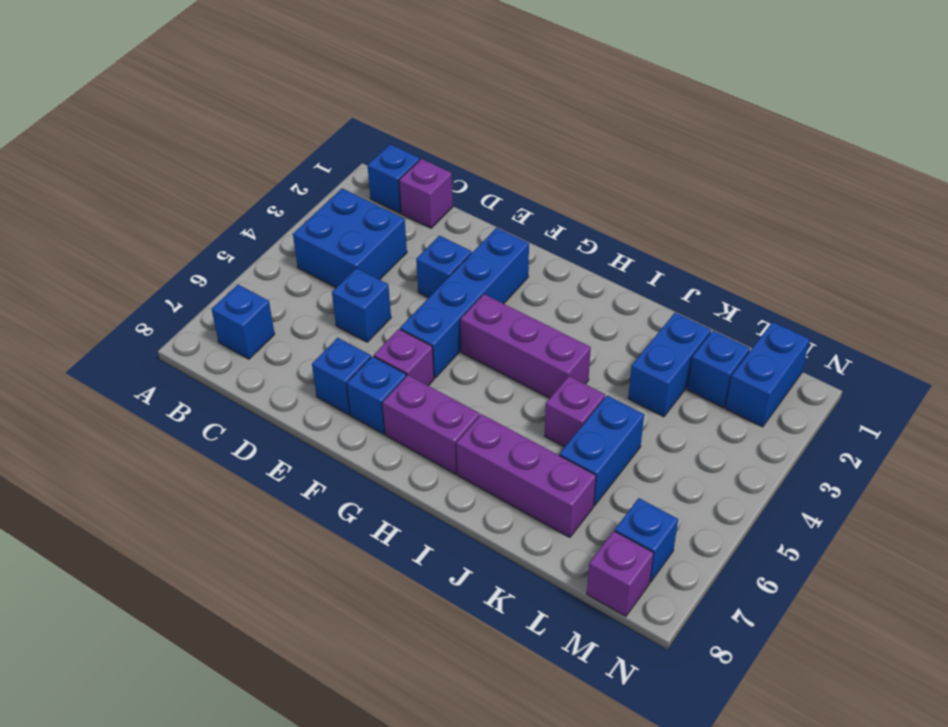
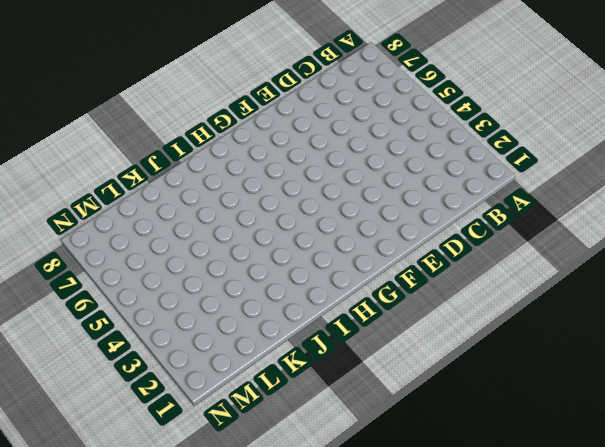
none -> blue 1x1 brick [367,144,420,213]
none -> blue 2x2 brick [293,188,407,288]
none -> blue 1x1 brick [212,285,275,359]

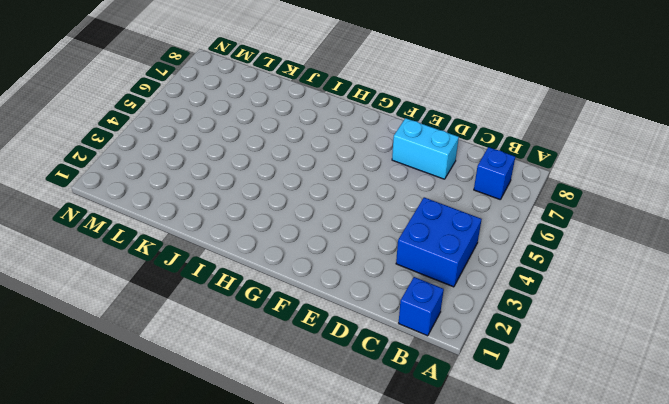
cyan 1x2 brick [392,118,459,179] -> blue 1x1 brick [312,338,371,415]
none -> purple 1x1 brick [399,159,453,228]
none -> blue 1x1 brick [332,268,391,342]
none -> blue 1x1 brick [416,236,472,298]

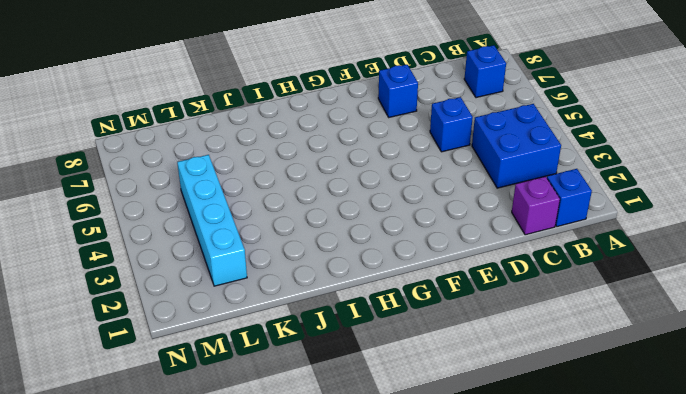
cyan 1x4 brick [177,155,247,286] -> blue 1x1 brick [688,331,750,408]
none -> blue 1x1 brick [416,236,472,298]
none -> blue 1x4 brick [400,228,529,378]
none -> purple 1x1 brick [374,329,434,386]

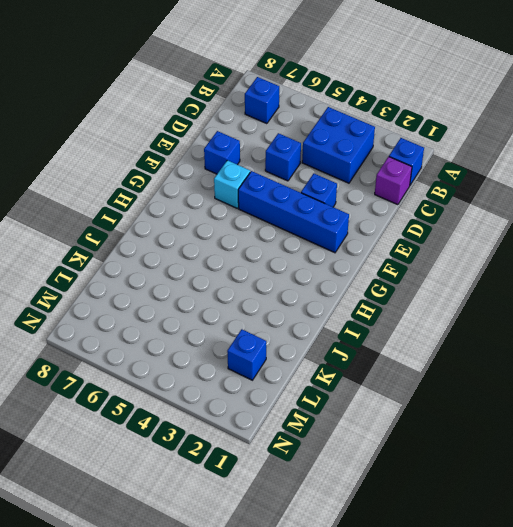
cyan 1x1 brick [214,160,250,208] -> purple 1x1 brick [374,329,434,386]
none -> blue 1x1 brick [347,356,406,434]
none -> purple 1x3 brick [460,294,591,398]
none -> purple 1x2 brick [382,375,480,474]

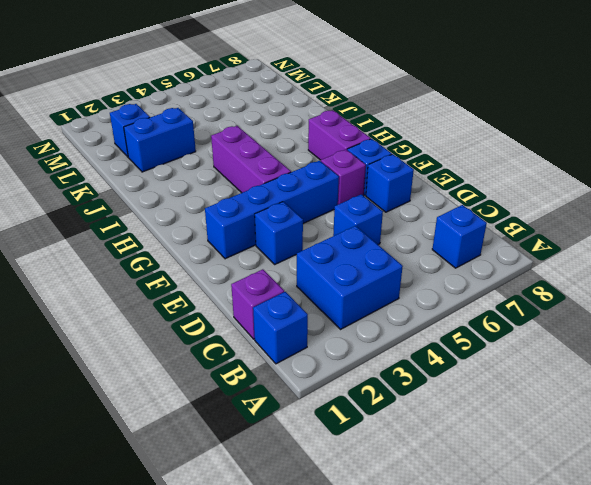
none -> purple 1x3 brick [456,414,596,537]
none -> purple 1x1 brick [545,376,605,447]
none -> blue 1x2 brick [559,395,644,506]

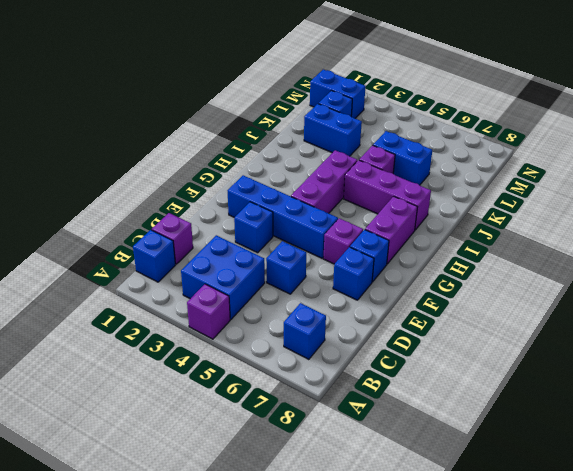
purple 1x1 brick [187,284,230,339] -> purple 1x1 brick moved to [587,531,654,616]
purple 1x3 brick [344,160,431,230] -> purple 1x3 brick turned to [456,414,596,537]
none -> blue 1x1 brick [615,498,678,582]

